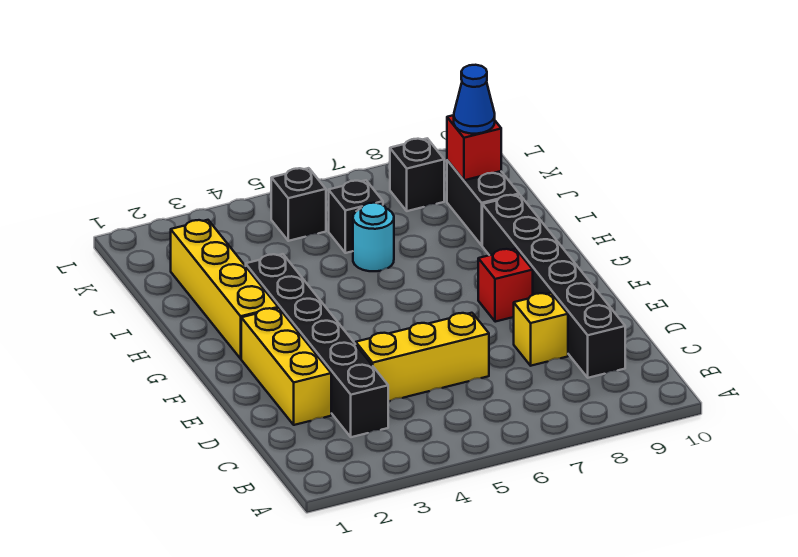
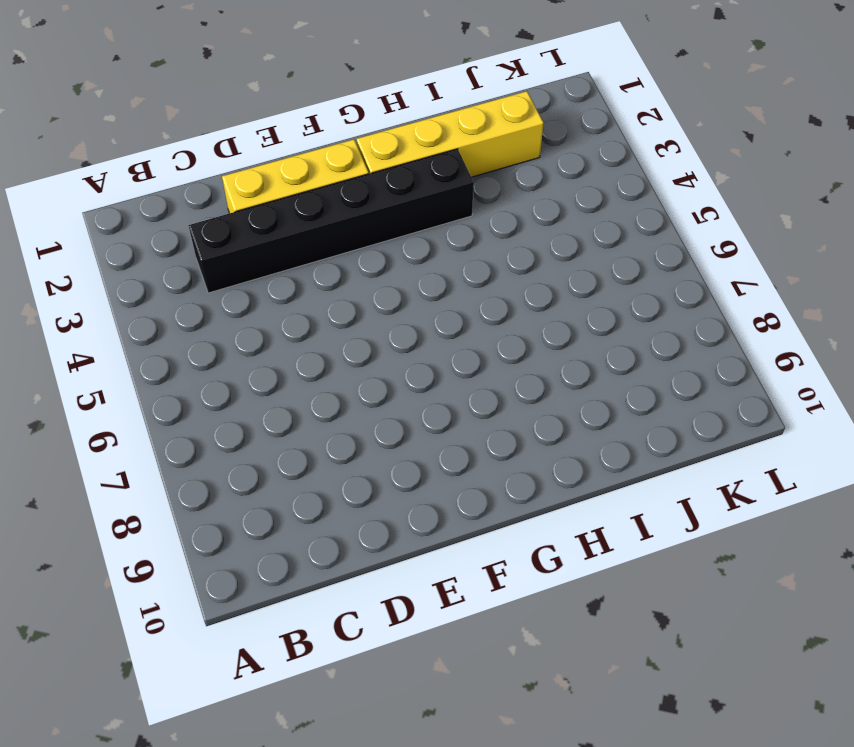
none -> black 1x6 brick [482,195,625,378]
none -> yellow 1x3 brick [356,313,489,401]
none -> yellow 1x1 brick [514,293,568,366]

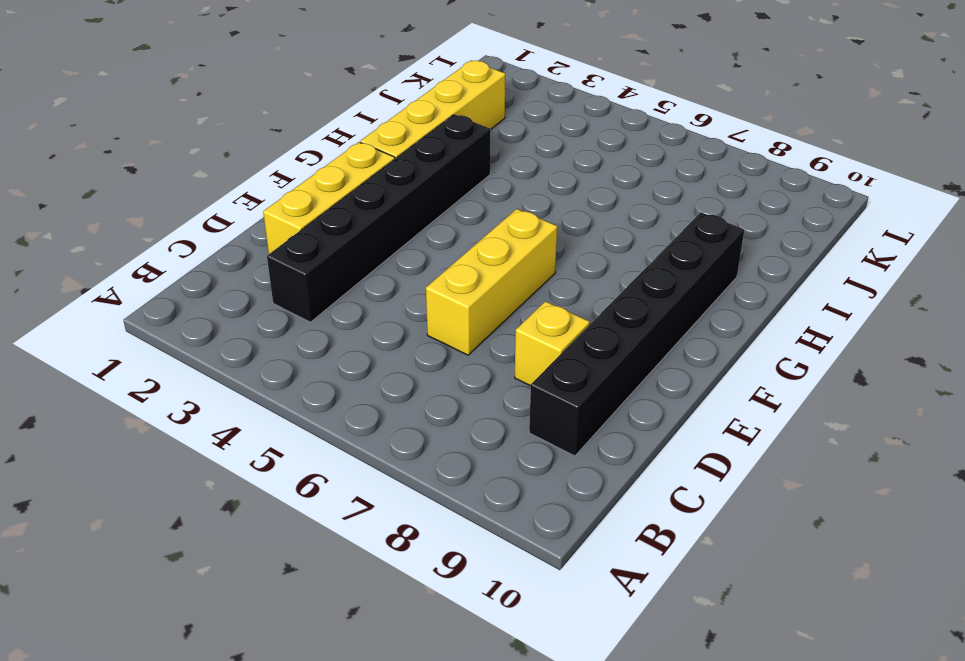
yellow 1x3 brick [426,209,557,355] -> yellow 1x3 brick turned to [356,313,489,401]
none -> red 1x1 brick [478,249,533,322]
none -> cyan 1x1 round brick [353,203,394,271]
none -> black 1x2 brick [447,160,519,245]

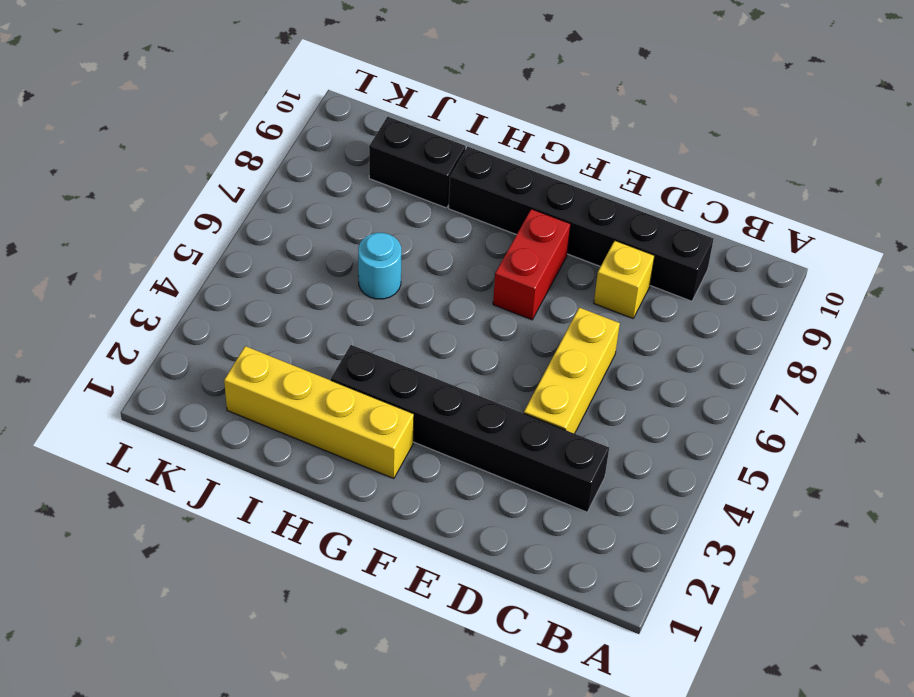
red 1x2 brick [493,209,571,320] -> red 1x1 brick [478,249,533,322]
none -> yellow 1x3 brick [241,308,331,425]
none -> black 1x1 brick [329,180,383,253]
none -> black 1x1 brick [271,168,326,241]

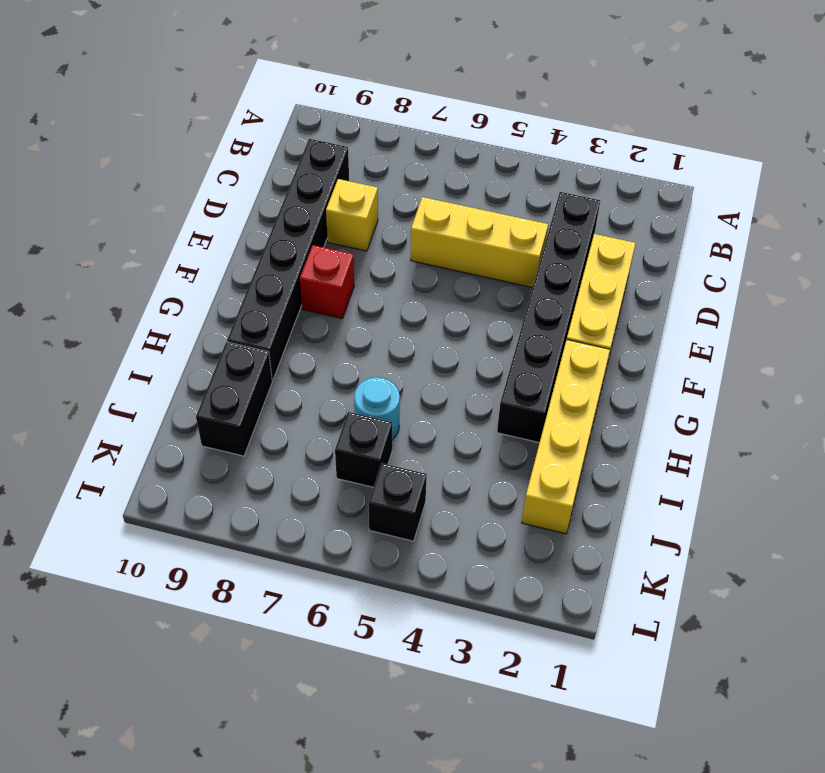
none -> black 1x1 brick [390,138,444,211]
none -> red 1x1 brick [447,115,501,180]
none -> blue 1x1 cone [454,65,495,134]

